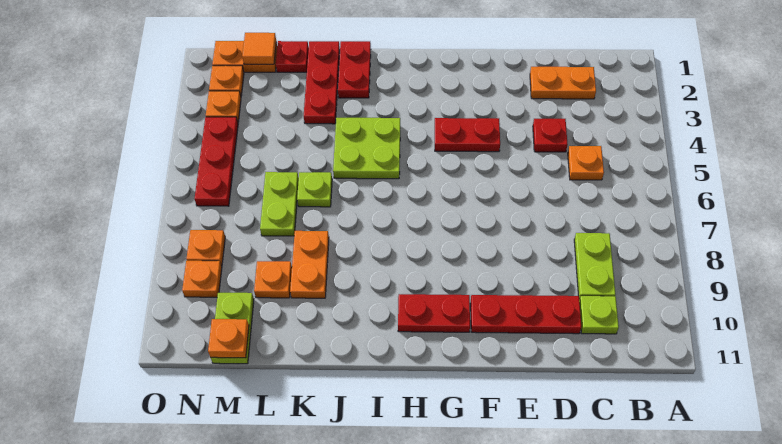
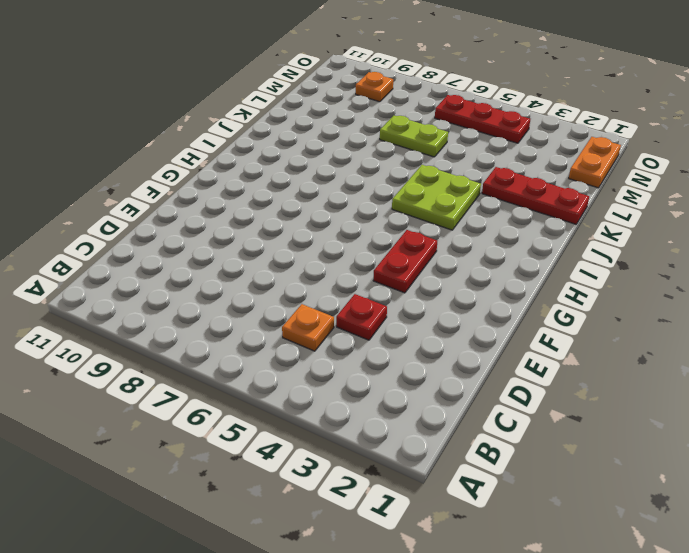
none -> orange 1x2 plate [530,67,596,99]
none -> lime 1x2 plate [574,233,616,300]
none -> lime 1x1 plate [579,296,619,334]

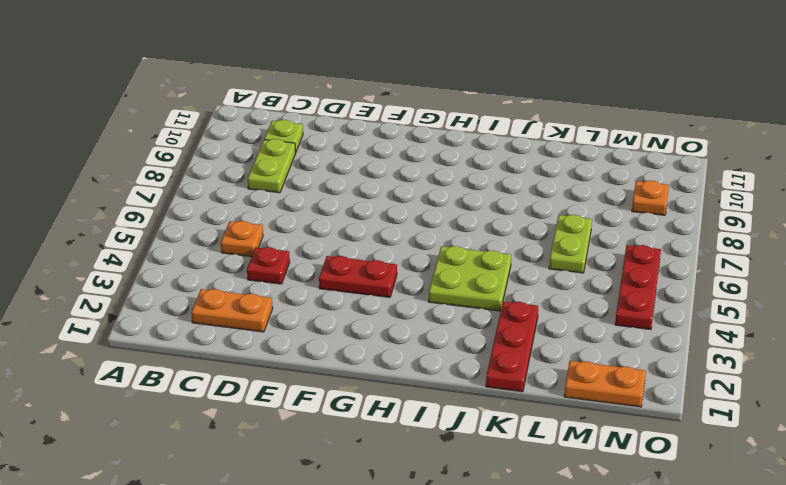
none -> red 1x3 plate [471,295,581,334]
none -> red 1x2 plate [398,294,470,332]
none -> red 1x2 plate [338,41,371,98]

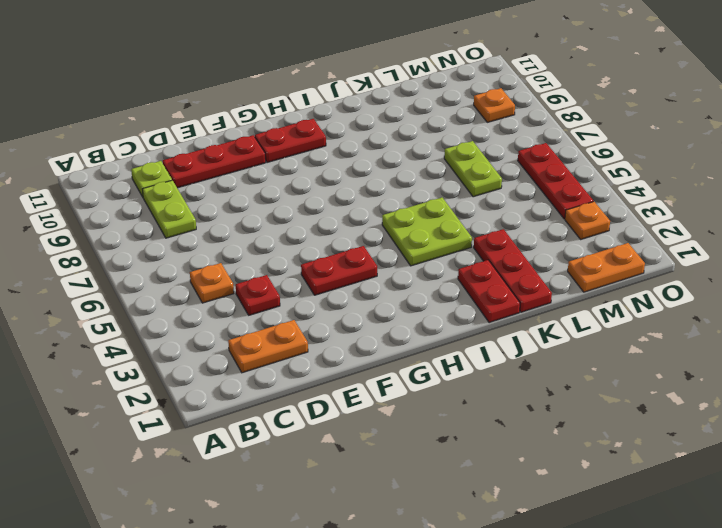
none -> lime 1x1 plate [297,172,332,207]
none -> orange 1x2 plate [290,231,329,298]
none -> red 1x1 plate [276,41,309,72]

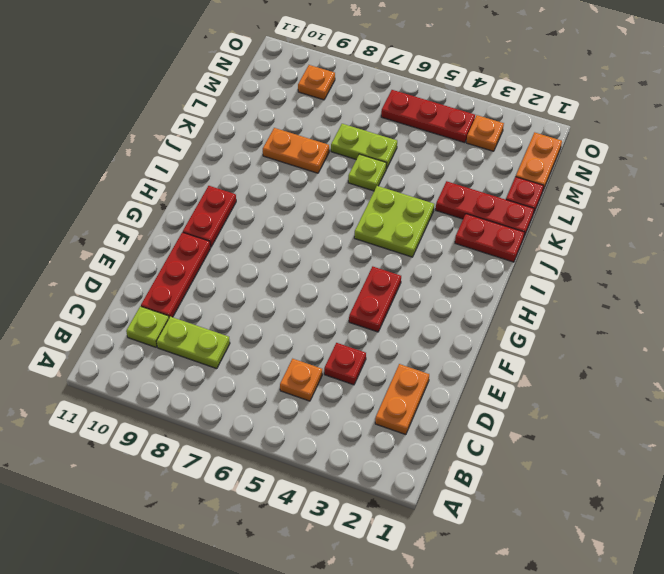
none -> orange 1x1 plate [254,261,292,298]
none -> lime 1x2 plate [211,293,254,364]
none -> orange 1x1 plate [209,66,244,96]

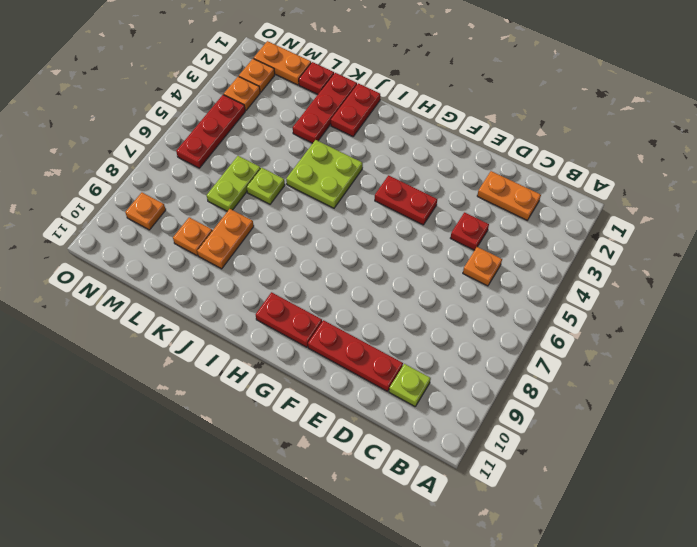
none -> lime 1x2 plate [574,233,616,300]
none -> lime 1x2 plate [211,293,254,364]
none -> orange 1x1 plate [186,230,225,266]

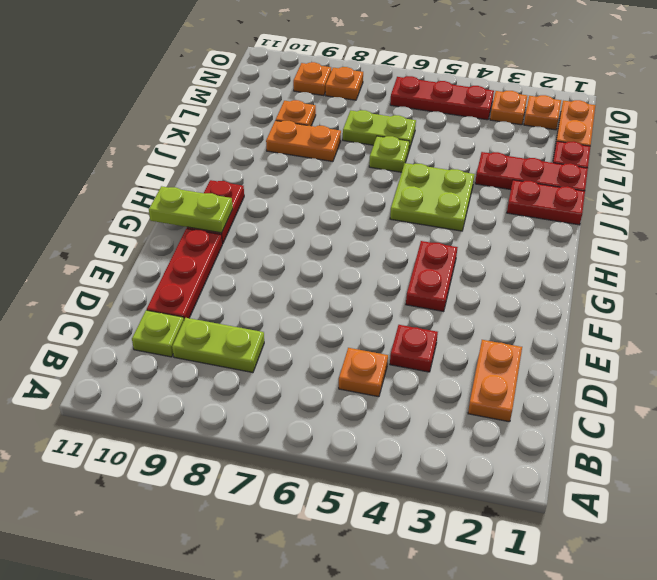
lime 1x2 plate [149,186,233,233] -> lime 1x2 plate moved to [211,293,254,364]
none -> orange 1x1 tile [242,33,276,64]
none -> orange 1x1 plate [208,319,249,358]

